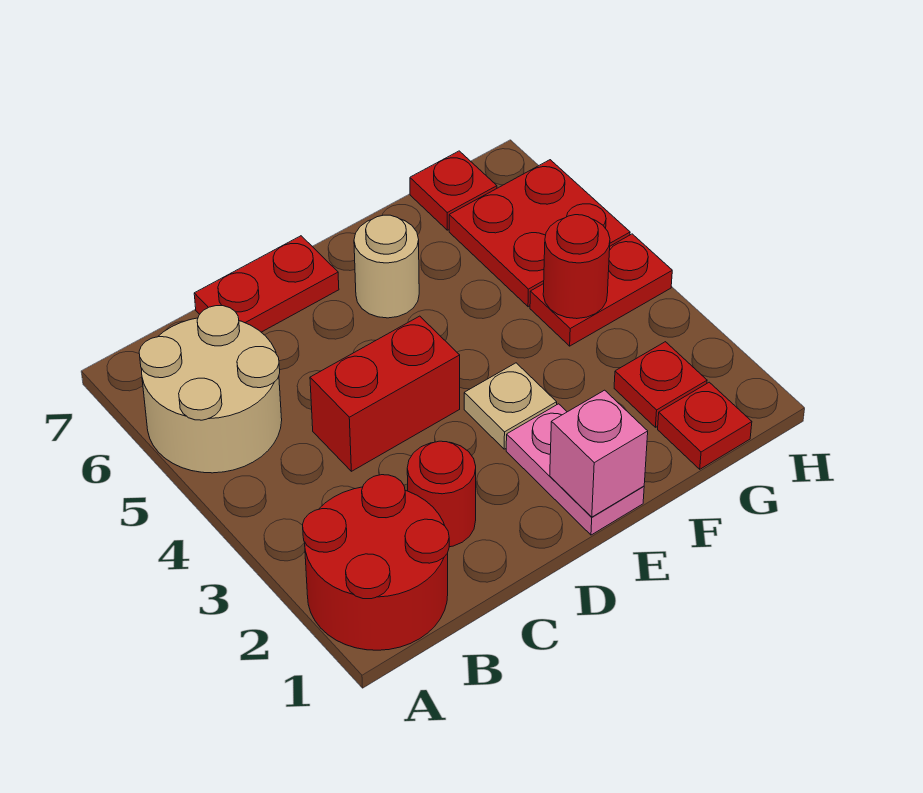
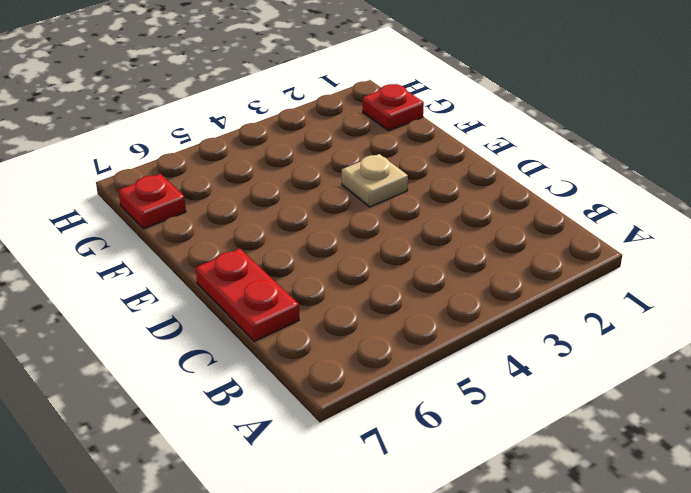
none -> red 2x2 round brick [303,475,449,650]
none -> tan 2x2 round brick [139,306,282,473]
none -> red 1x1 round brick [407,441,476,547]

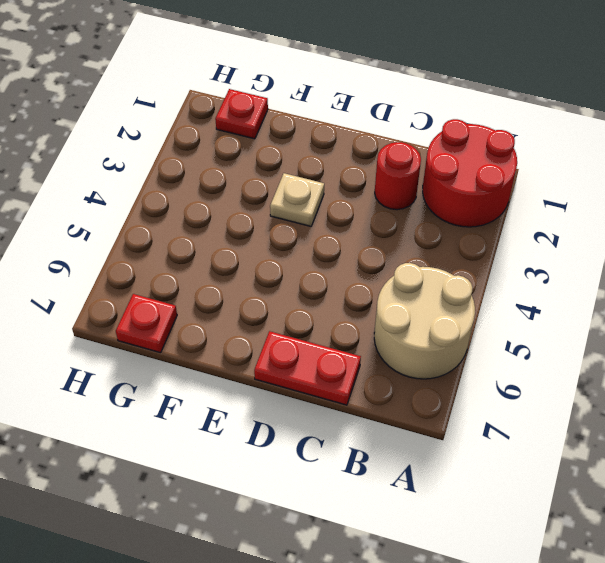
none -> red 1x2 brick [310,316,460,471]
none -> pink 1x2 plate [506,404,644,535]
none -> tan 1x1 round brick [354,215,419,318]

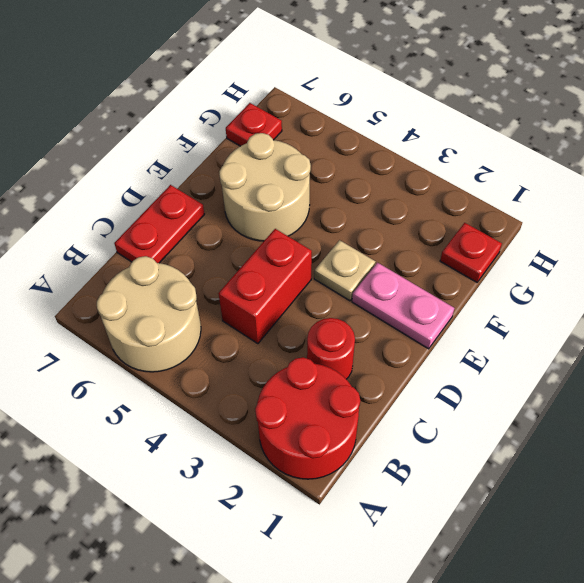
tan 2x2 round brick [219,133,311,241] -> tan 1x1 round brick [354,215,419,318]
none -> red 1x1 plate [614,342,707,427]
none -> red 1x2 plate [530,234,672,346]
none -> red 2x2 plate [449,160,630,307]

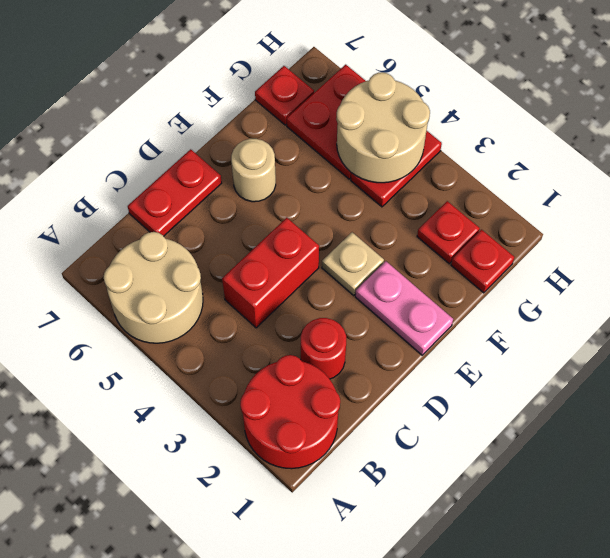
tan 2x2 round brick [336,72,430,183] -> red 1x1 round brick [543,215,610,319]
none -> pink 1x1 brick [550,390,648,517]

